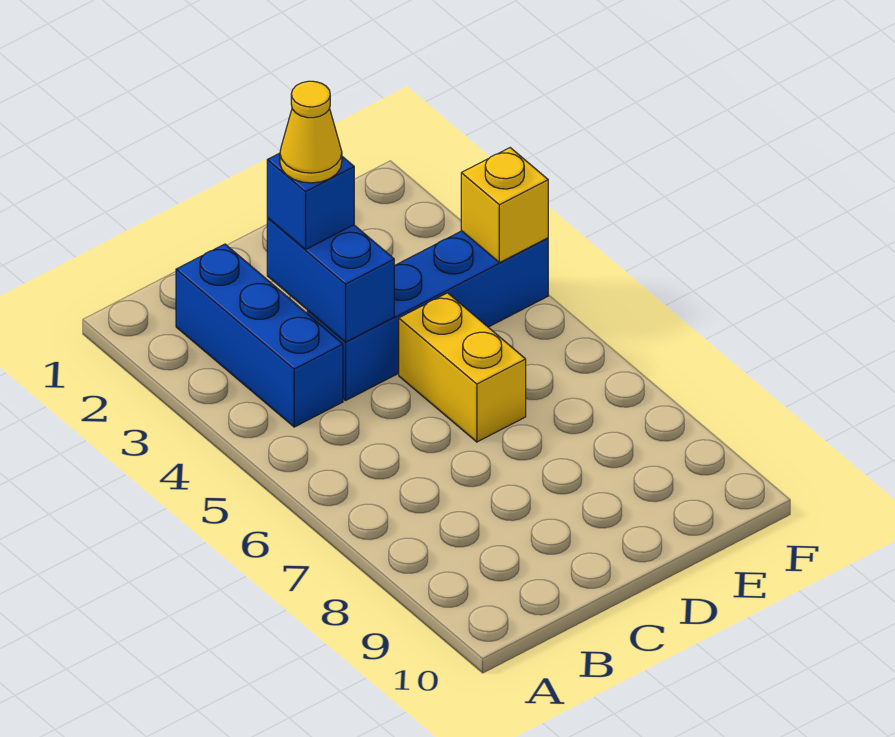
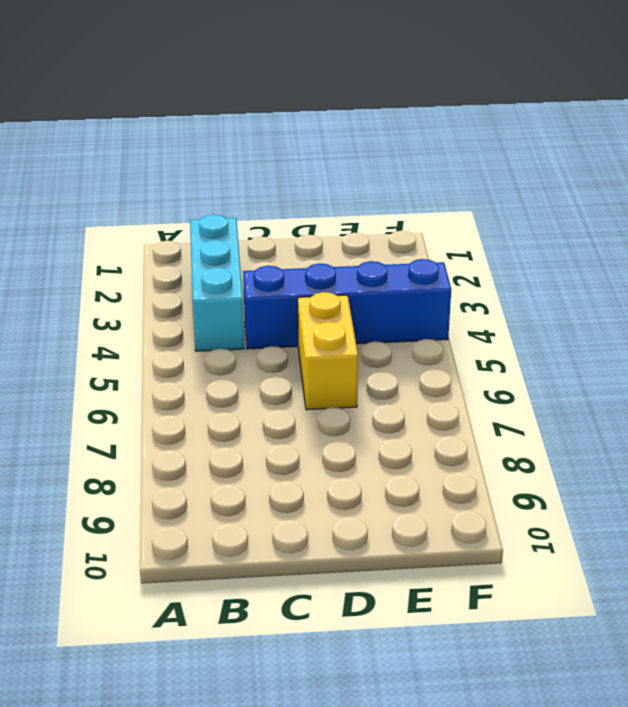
cyan 1x3 brick [190,214,244,351] -> blue 1x3 brick [176,244,343,427]
none -> blue 1x2 brick [267,218,394,342]
none -> yellow 1x1 brick [461,148,548,263]

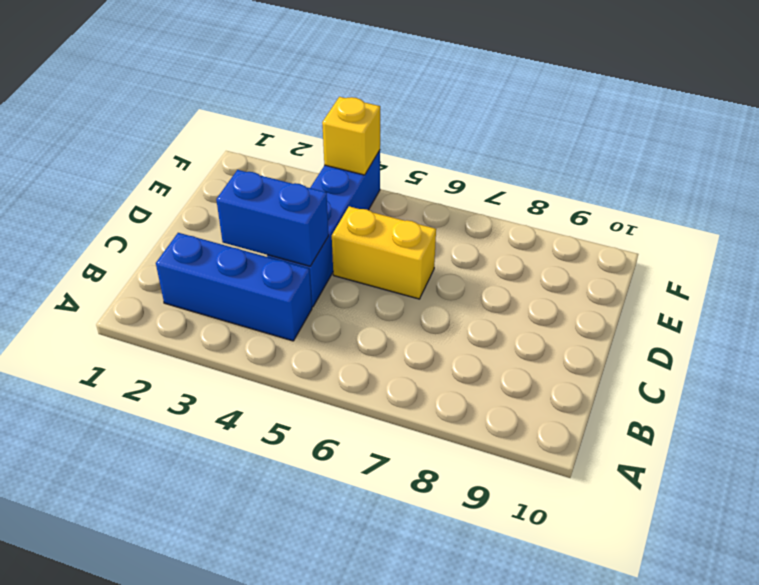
none -> blue 1x1 brick [267,153,354,249]
none -> yellow 1x1 cone [280,81,342,183]

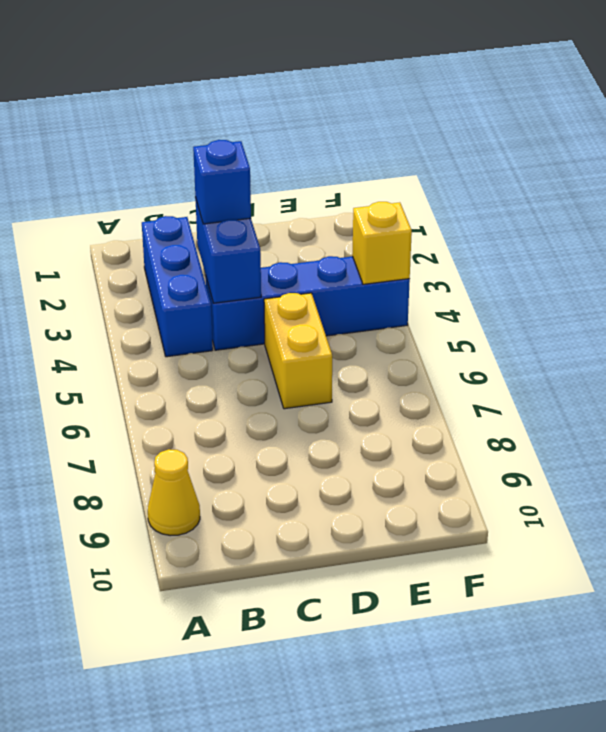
yellow 1x1 cone [148,449,200,536] -> yellow 1x1 cone moved to [280,81,342,183]

